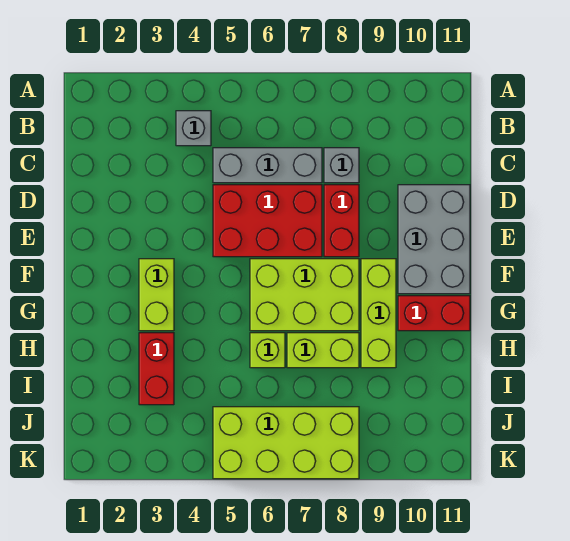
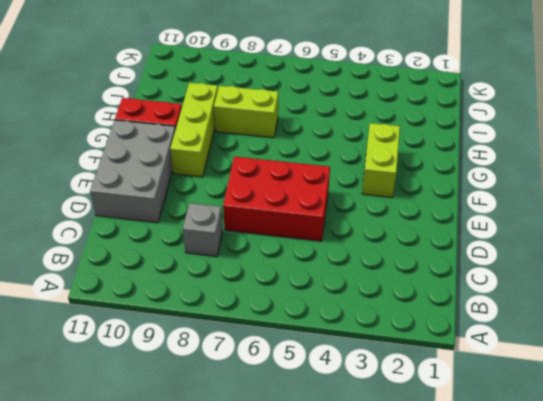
none -> grey 1x1 brick [176,111,211,146]
none -> grey 1x3 brick [213,148,322,183]
none -> red 1x2 brick [324,185,359,257]

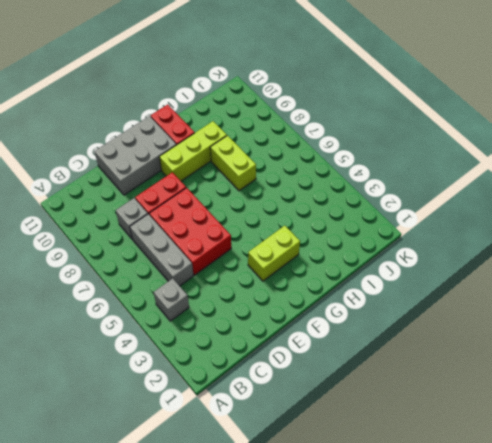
none -> lime 2x3 brick [250,259,359,331]
none -> red 1x2 brick [139,333,174,405]
none -> lime 1x1 brick [250,333,285,368]

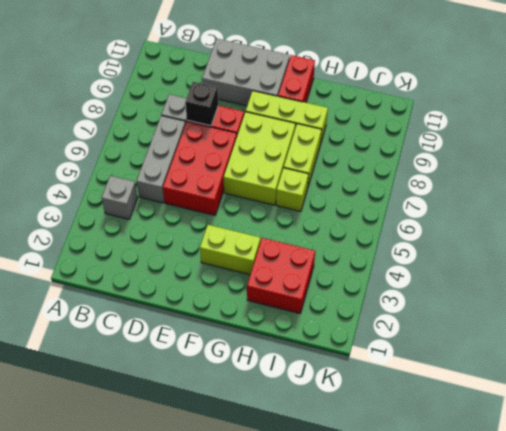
black 1x1 brick [185,82,219,126] -> none
red 2x2 brick [247,238,315,313] -> red 1x2 brick [139,333,174,405]
none -> lime 2x4 brick [213,407,359,479]

